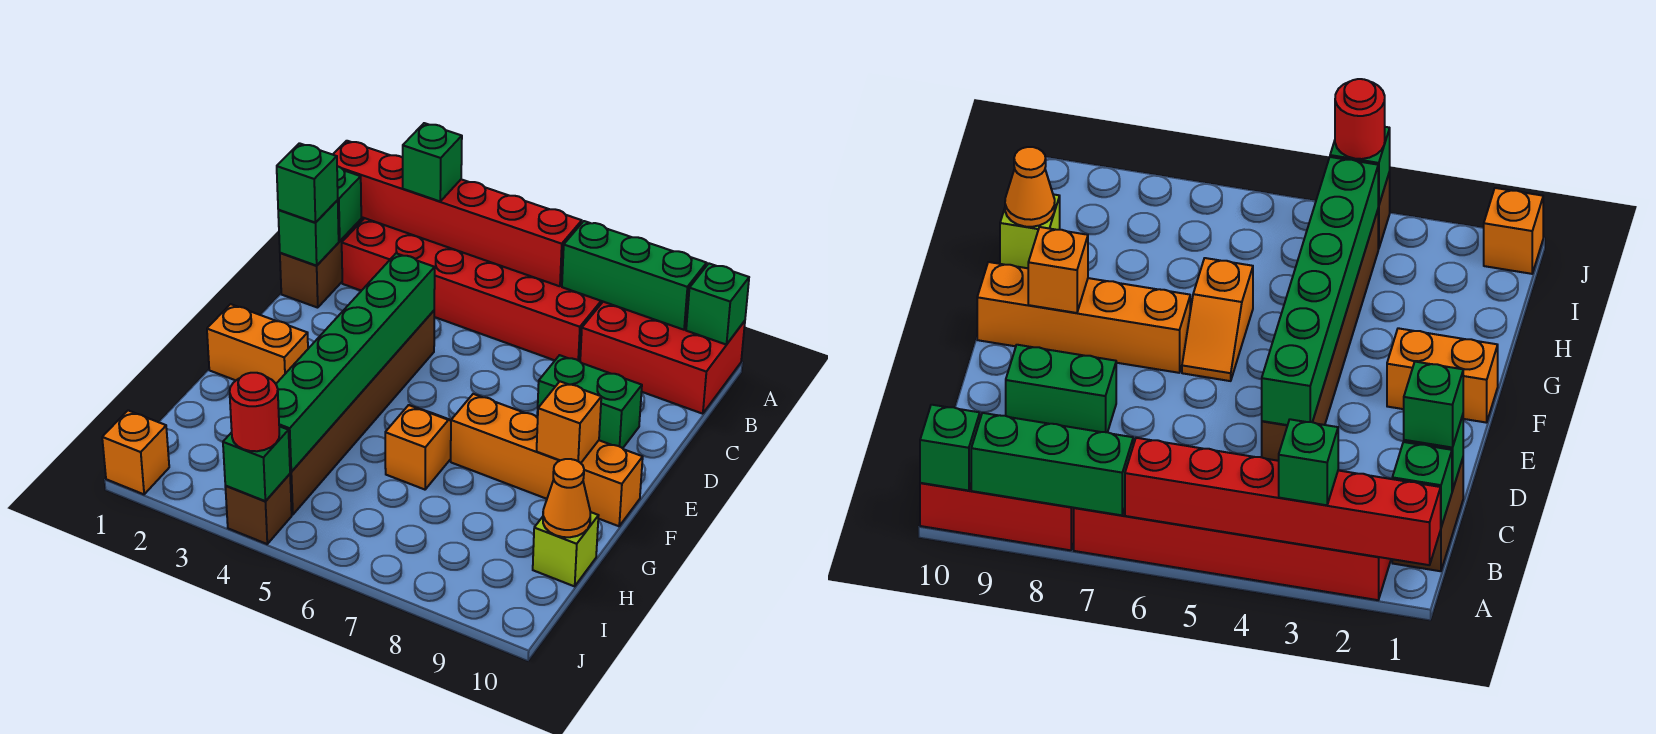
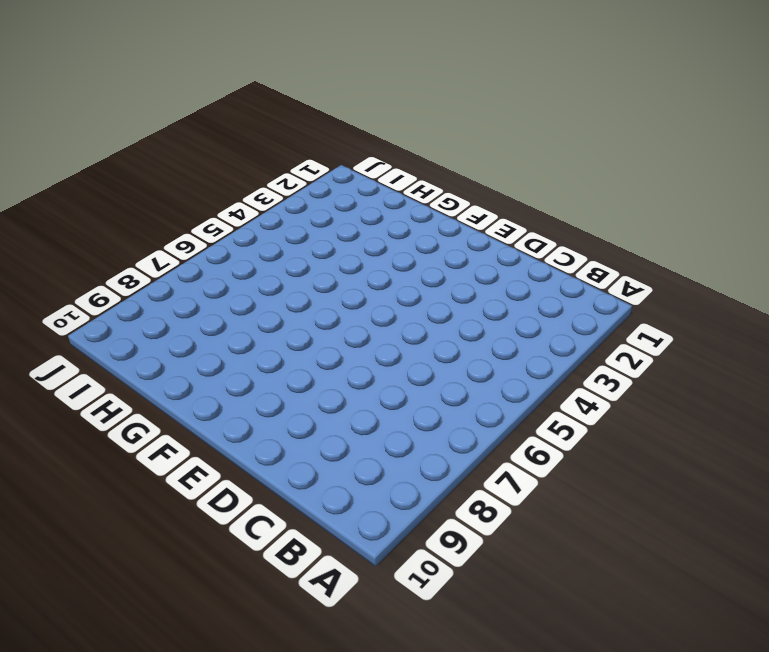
none -> red 2x6 brick [342,218,603,361]
none -> red 2x3 brick [580,302,745,414]
none -> brown 1x2 brick [280,219,361,308]

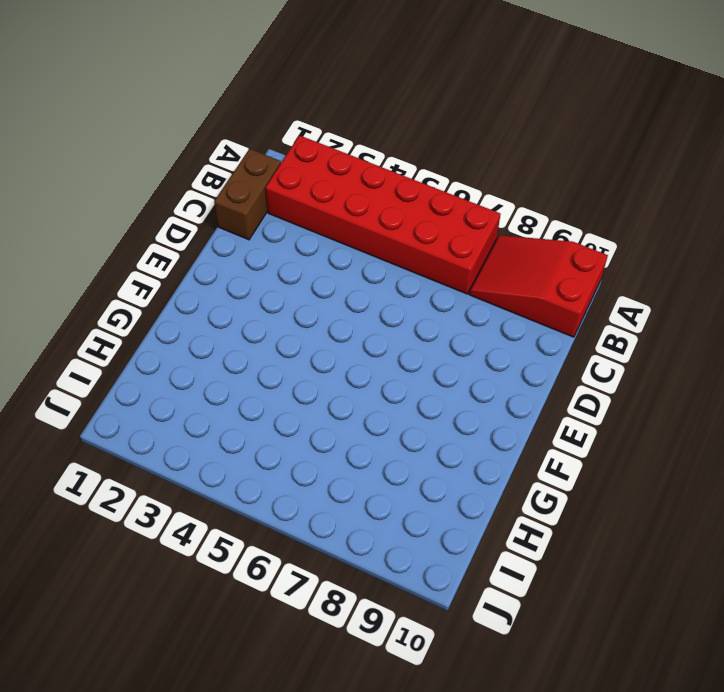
red 2x3 slope [469,235,608,337] -> red 2x3 brick [580,302,745,414]
none -> brown 1x6 brick [290,311,434,515]
none -> green 1x2 brick [537,355,642,448]
none -> orange 1x2 brick [207,304,308,384]

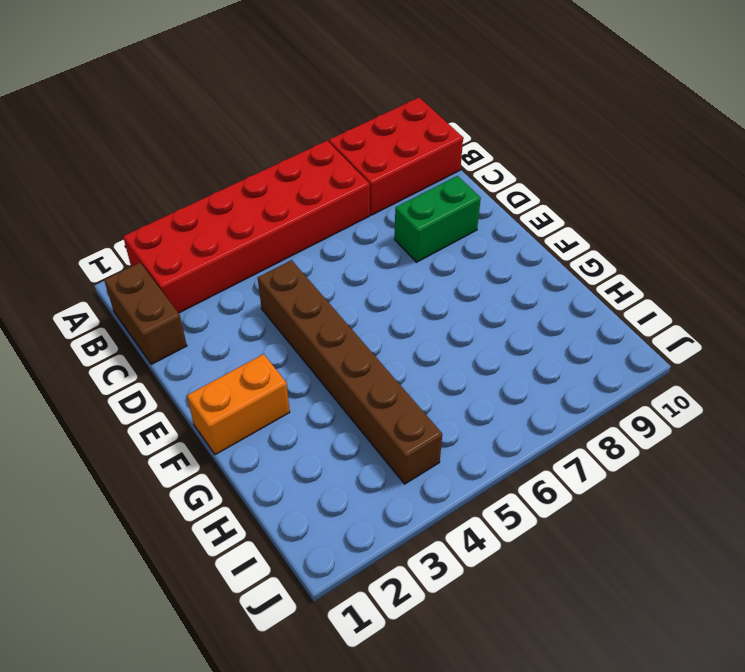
none -> orange 1x2 slope [385,405,451,490]
none -> orange 1x4 brick [451,394,643,526]
none -> lime 1x1 brick [533,512,599,586]

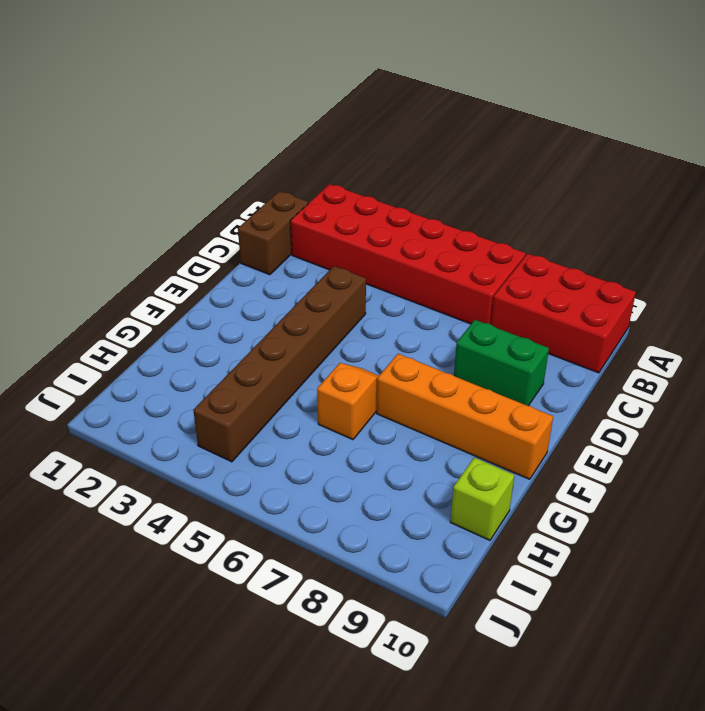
none -> orange 1x2 brick [207,304,308,384]
none -> orange 1x1 brick [102,410,169,494]
none -> brown 1x1 brick [225,474,292,544]

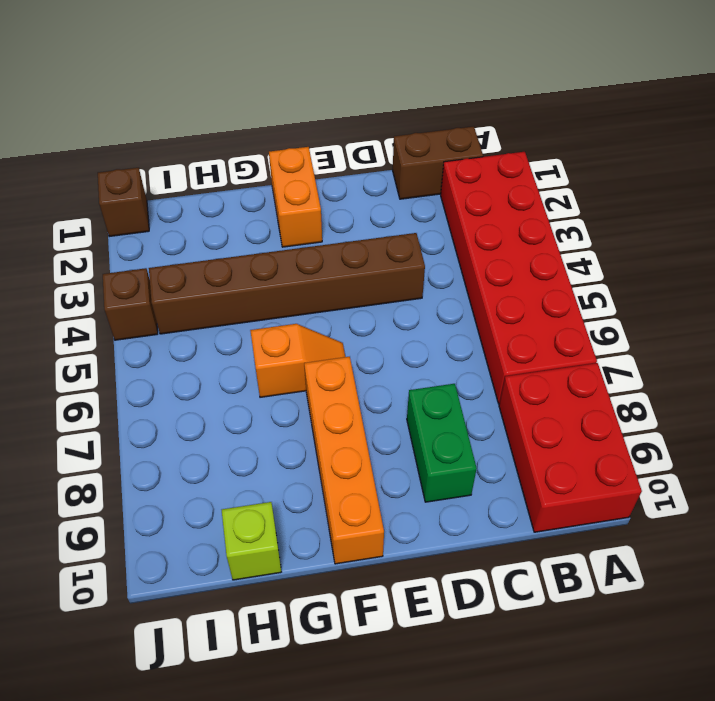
brown 1x1 brick [98,168,149,237] -> orange 1x1 brick [102,410,169,494]
none -> red 1x6 brick [333,141,582,286]
none -> green 1x3 brick [562,221,707,330]
none -> green 1x1 brick [686,264,749,345]

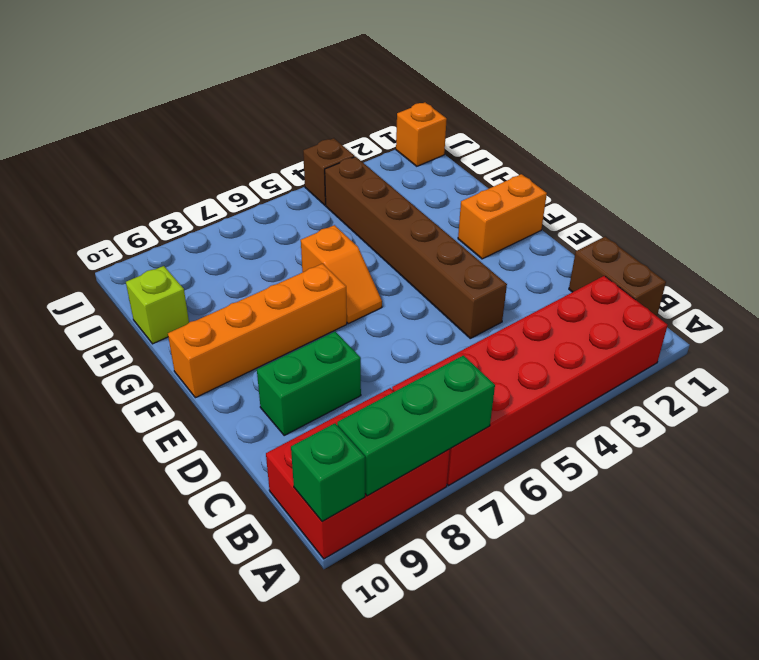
none -> red 1x6 brick [333,141,582,286]
none -> green 1x1 brick [337,166,361,241]
none -> green 1x1 brick [278,200,339,266]

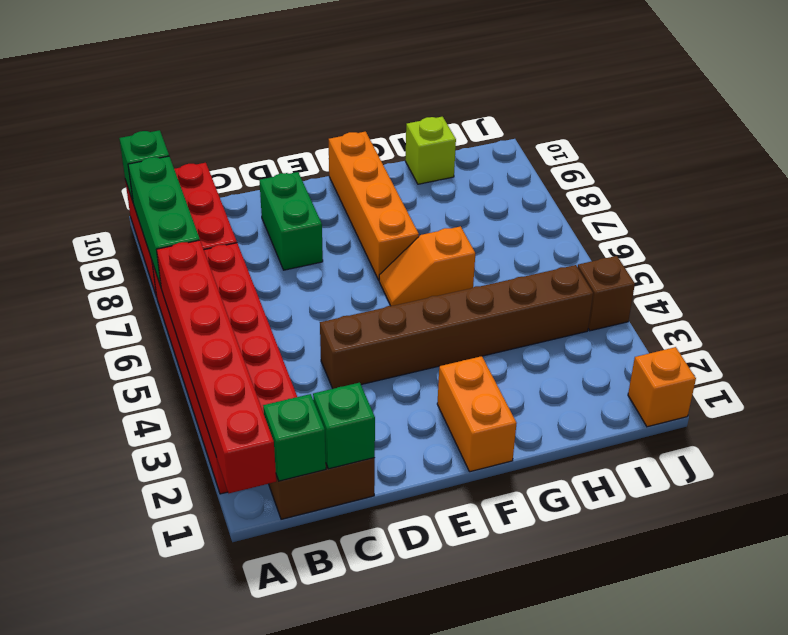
none -> green 1x6 brick [276,253,435,472]
none -> orange 1x1 brick [537,382,601,463]
none -> orange 1x1 cone [543,459,590,537]

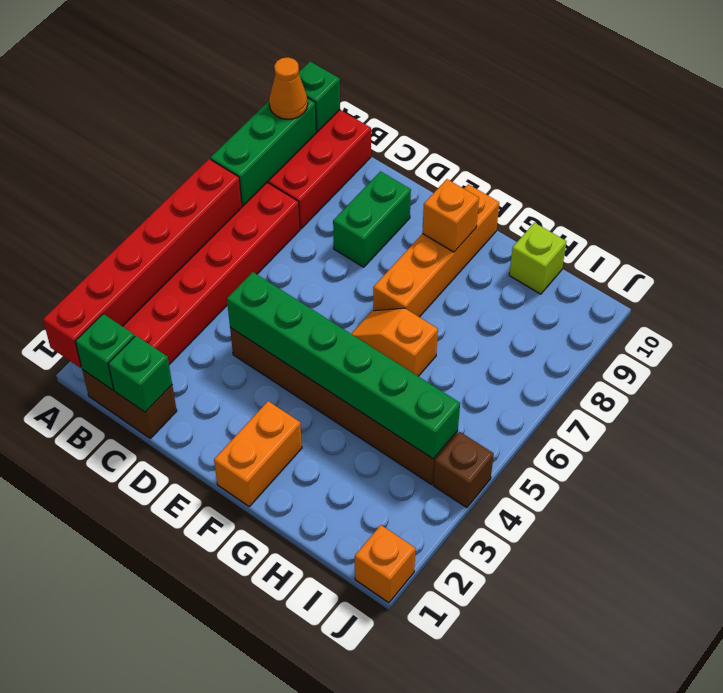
orange 1x1 cone [269,57,308,119] -> orange 1x1 cone moved to [543,459,590,537]
none -> green 1x1 brick [223,426,290,501]
none -> green 1x1 brick [403,123,462,201]
none -> green 1x1 brick [277,143,338,223]

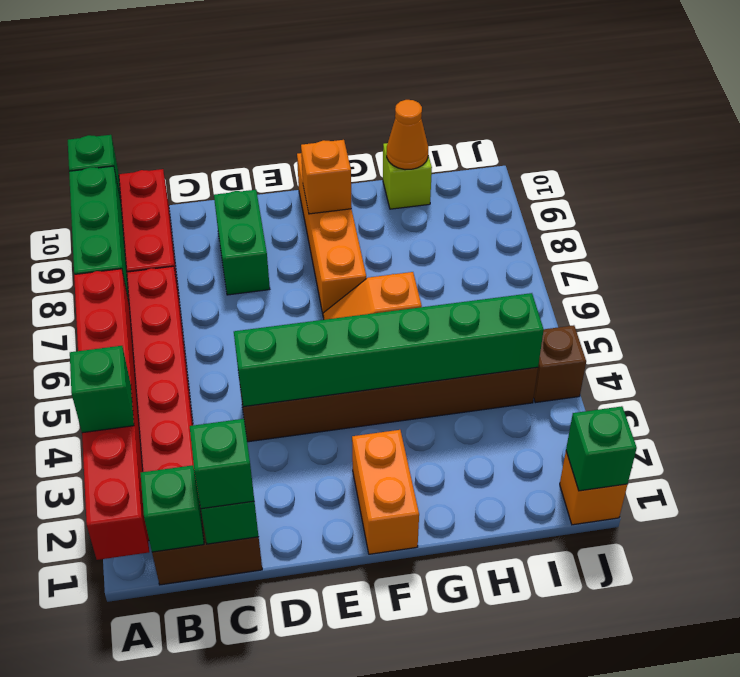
green 1x1 brick [566,406,637,491] -> green 1x1 brick moved to [223,426,290,501]
none -> red 1x1 round brick [230,373,279,451]

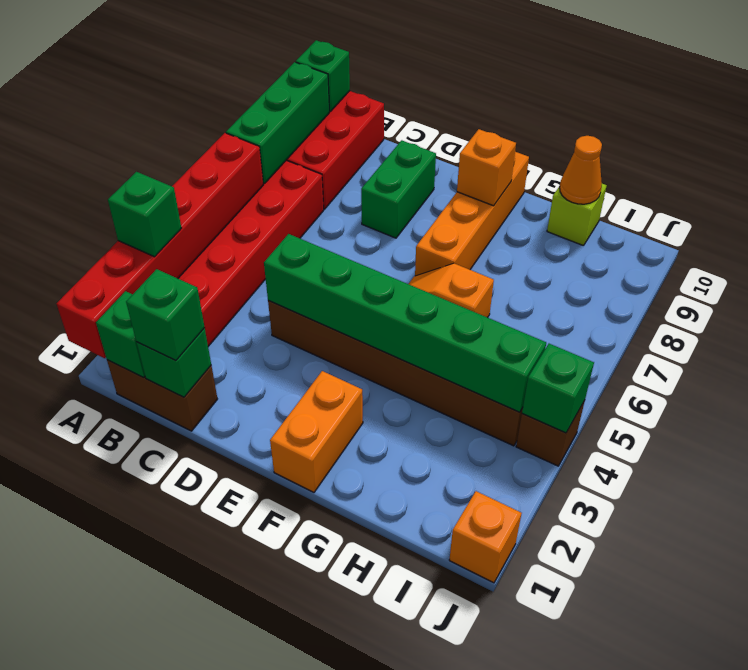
none -> red 1x1 round brick [230,373,279,451]

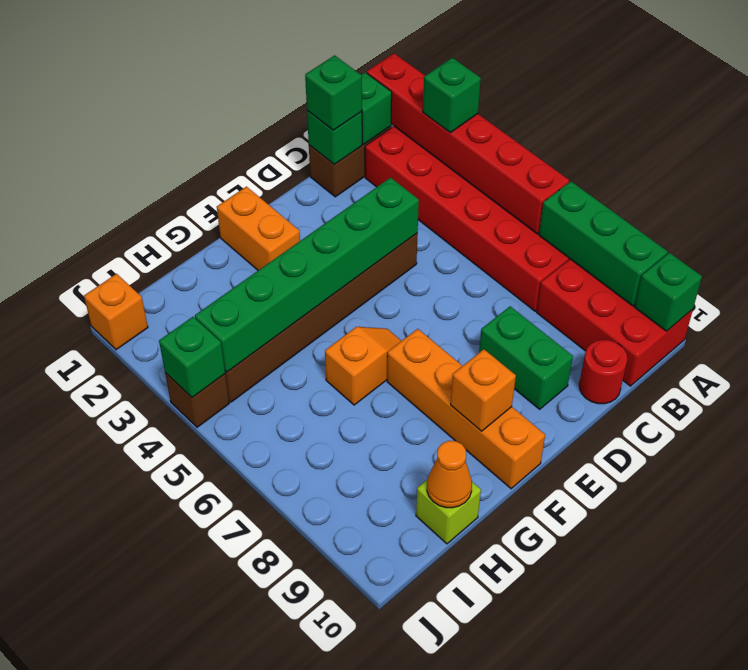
red 1x1 round brick [579,340,627,404] -> red 1x1 round brick moved to [230,373,279,451]

